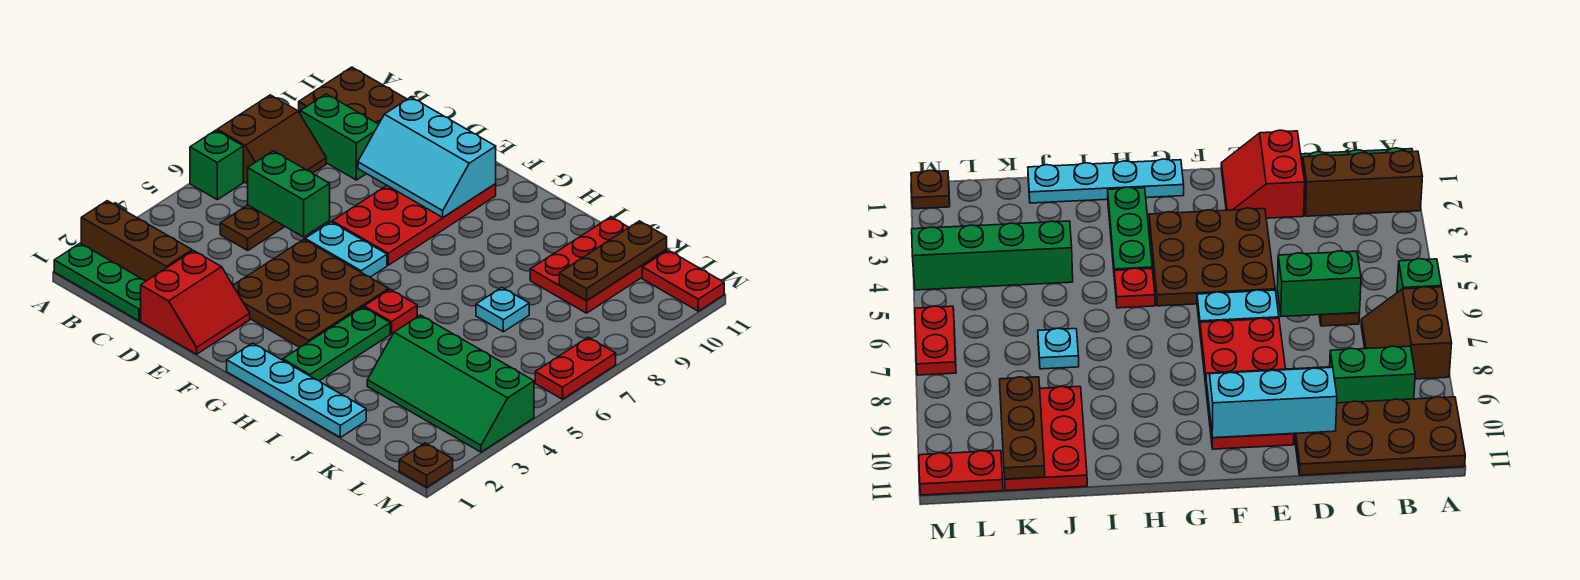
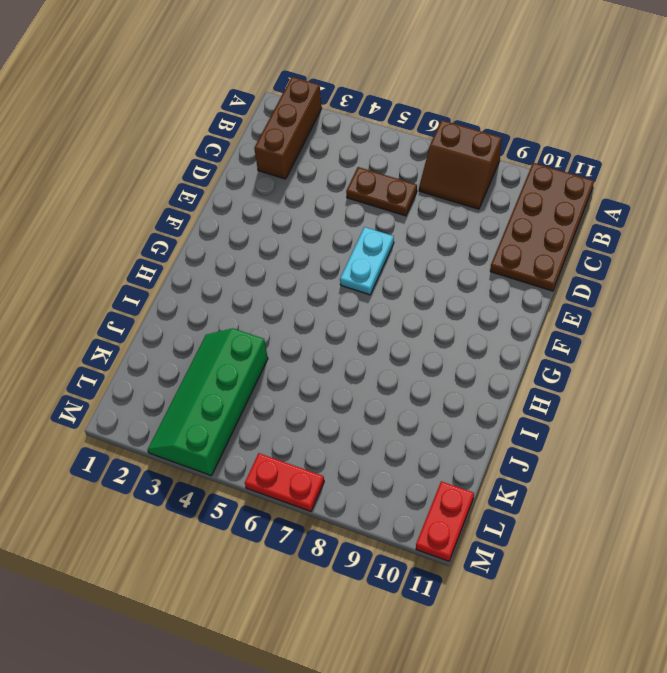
none -> green 1x3 plate [54,243,146,321]
none -> green 1x1 brick [190,130,243,200]
none -> green 1x2 brick [300,94,379,180]

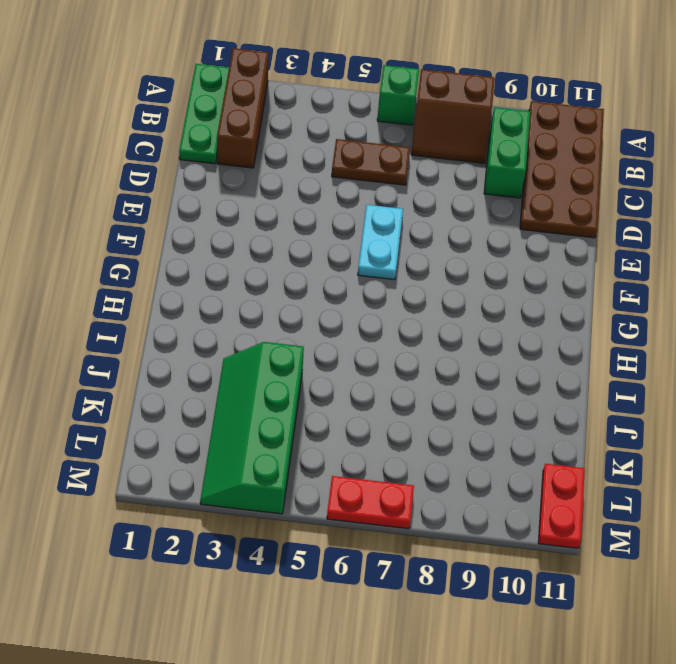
none -> red 2x2 slope [141,251,250,354]
none -> brown 3x3 plate [233,239,389,347]
none -> red 2x4 plate [332,184,496,265]

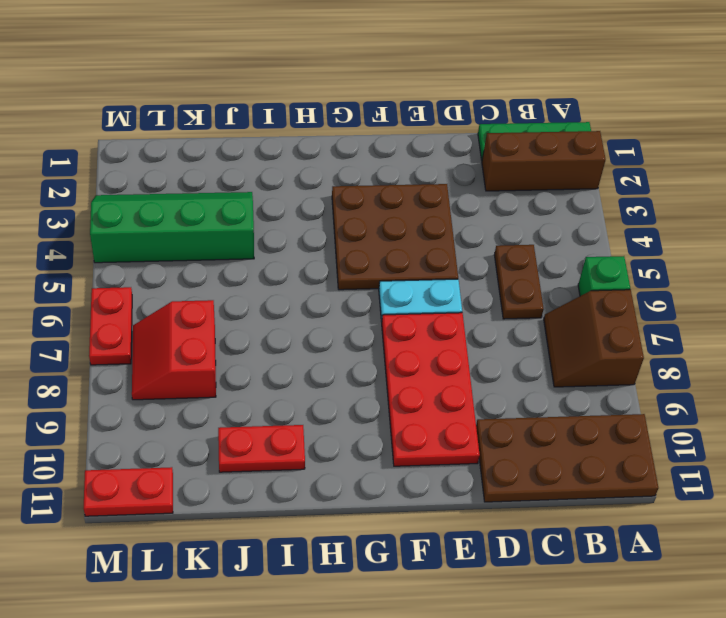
red 1x2 plate [218,425,305,472] -> red 2x3 plate [530,217,667,313]
red 2x2 slope [132,300,216,400] -> red 2x2 slope moved to [141,251,250,354]
none -> green 1x2 brick [300,94,379,180]
none -> cyan 1x4 plate [227,343,366,437]
none -> green 1x3 plate [283,307,390,381]

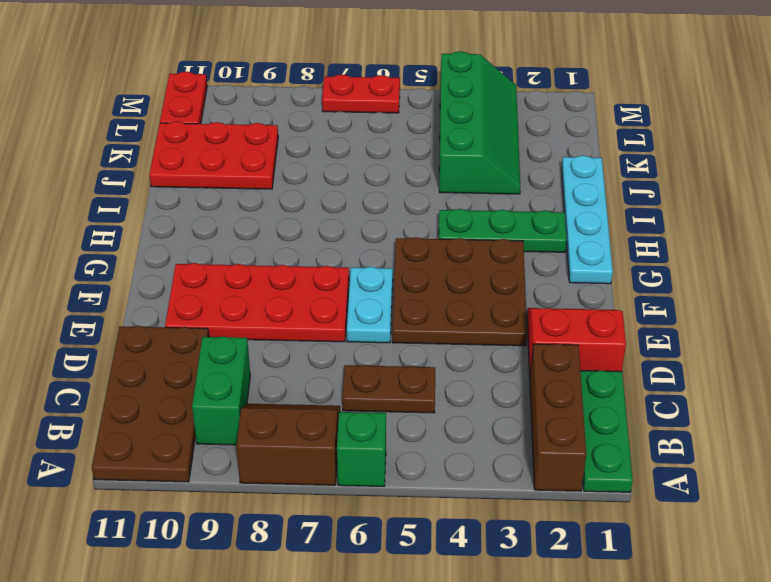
none -> red 1x1 plate [364,289,417,334]
none -> cyan 1x1 plate [476,288,529,332]
none -> brown 1x1 plate [399,443,453,487]

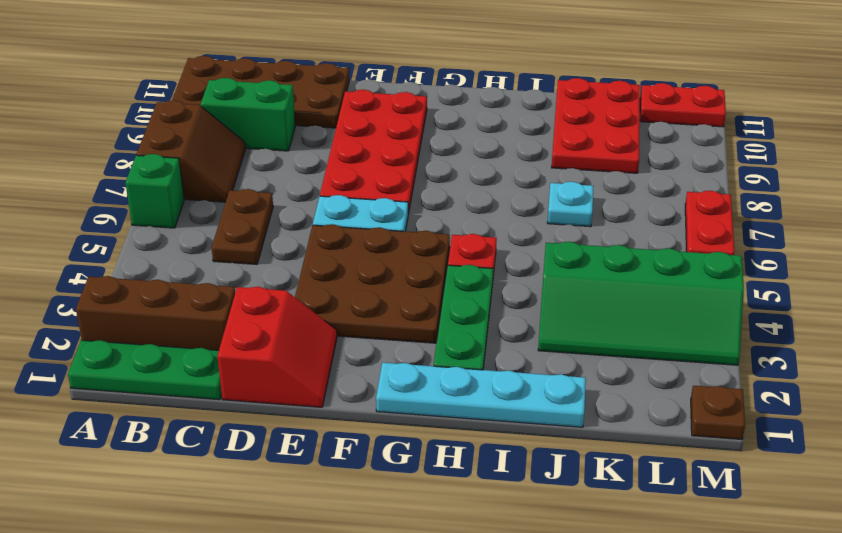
none -> green 1x2 brick [248,151,330,237]
none -> cyan 2x3 slope [358,97,496,217]
none -> brown 1x3 plate [559,221,667,301]

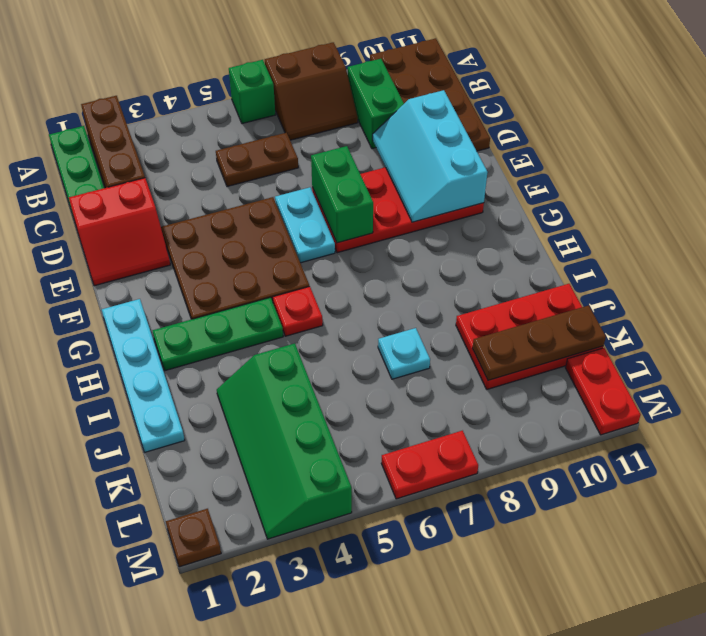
green 1x2 brick [311,146,373,243] -> green 1x2 brick moved to [248,151,330,237]

